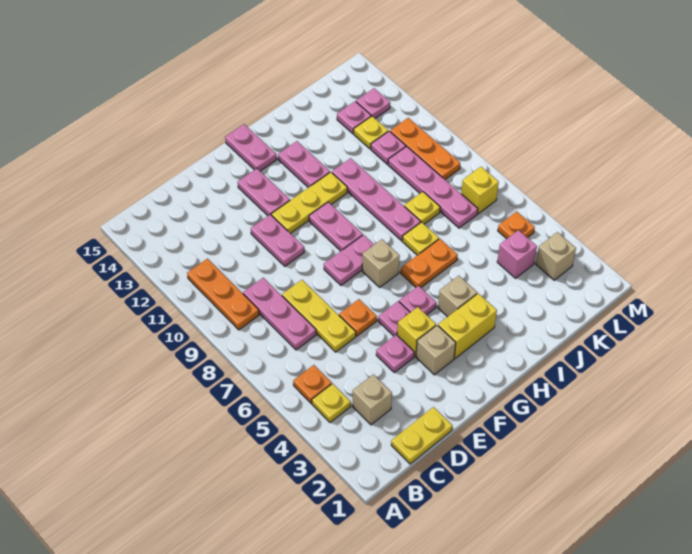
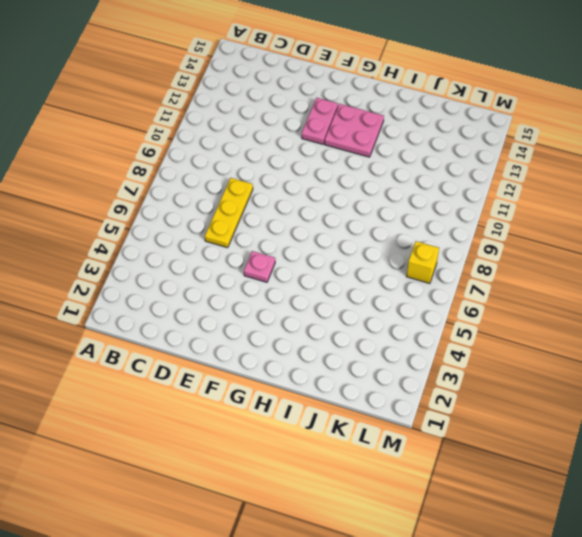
pink 2x2 plate [325,104,384,157] -> pink 1x2 plate [278,141,330,188]
none -> yellow 1x1 plate [312,384,351,422]
none -> orange 1x1 plate [293,365,332,403]
none -> orange 1x3 plate [187,259,259,330]
none -> yellow 1x2 plate [391,407,452,464]

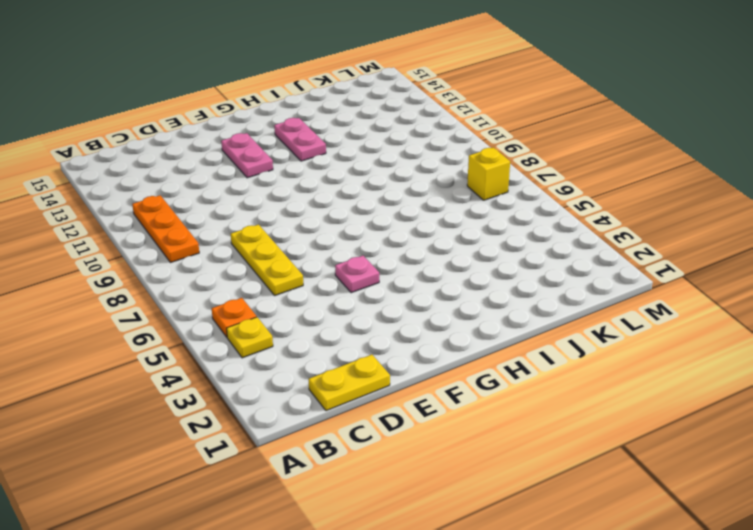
none -> tan 1x1 brick [353,374,392,425]
none -> pink 1x3 plate [243,278,316,350]
none -> pink 1x1 plate [376,335,414,372]
none -> orange 1x1 plate [339,299,377,336]

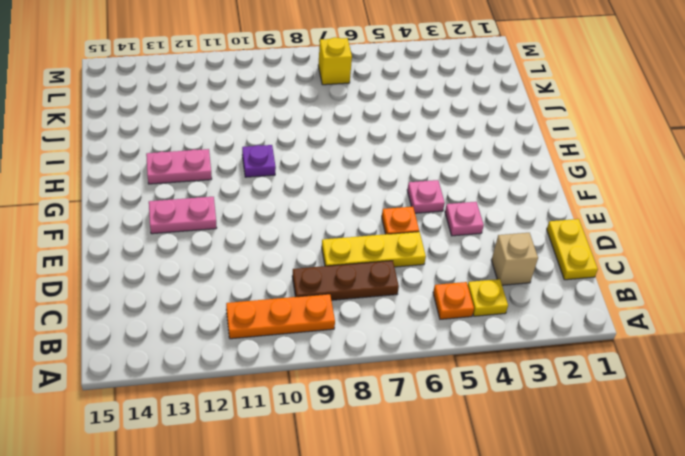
brown 1x3 plate [292,261,399,300] -> pink 1x3 plate [243,278,316,350]
purple 1x1 plate [242,145,276,177] -> none
none -> pink 1x2 plate [251,215,304,266]
none -> tan 1x1 brick [416,325,456,375]
none -> yellow 1x1 brick [397,307,436,356]
none -> pink 1x2 plate [324,235,374,285]

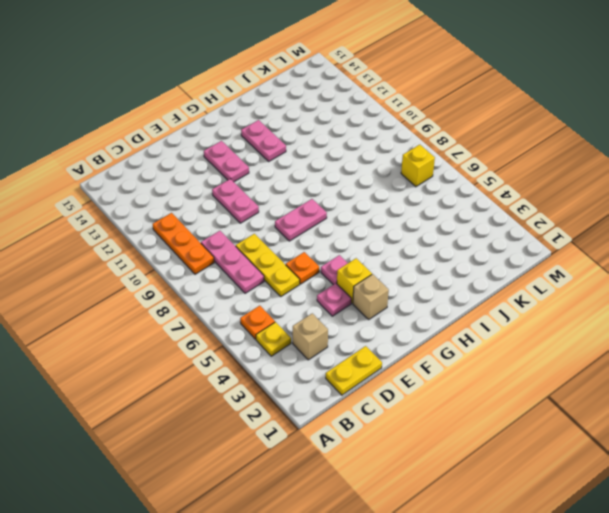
none -> yellow 1x3 plate [271,172,347,234]
none -> yellow 1x2 brick [438,293,497,358]
none -> pink 1x1 plate [399,286,436,315]
none -> tan 1x1 brick [362,239,400,287]

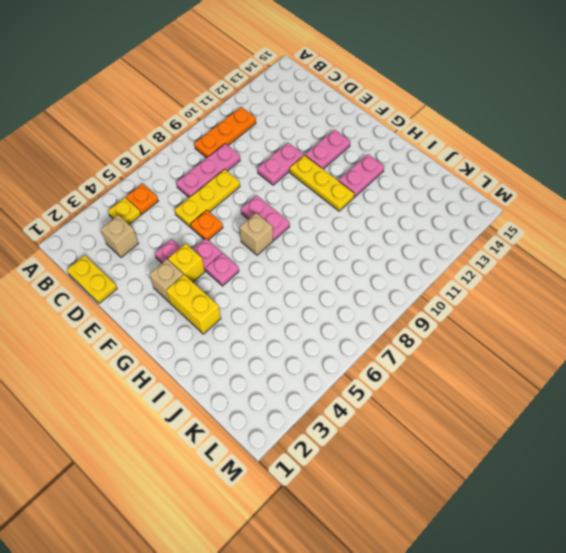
none -> pink 1x2 plate [309,202,363,251]
none -> pink 1x2 plate [225,124,277,171]
none -> tan 1x1 brick [438,276,477,317]
none -> orange 1x2 plate [401,239,458,287]

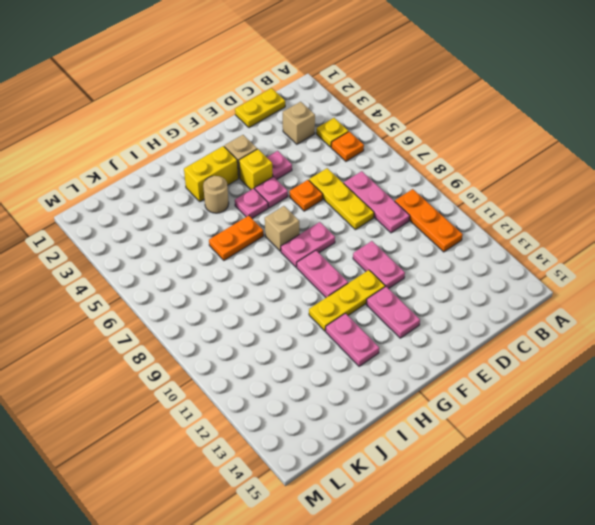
tan 1x1 round brick [203,176,229,213] -> tan 1x1 brick [438,276,477,317]
none -> pink 1x2 plate [225,124,277,171]
none -> yellow 1x1 plate [402,222,439,255]
none -> pink 1x4 plate [332,158,421,241]
none -> yellow 1x1 plate [404,192,440,224]

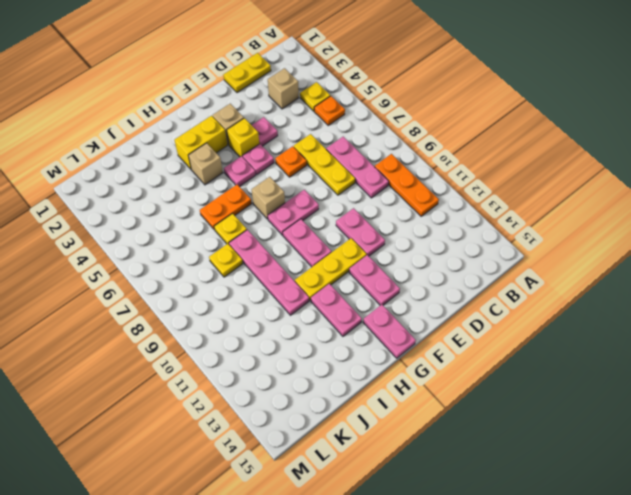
none -> pink 1x1 brick [497,230,537,278]
none -> pink 1x4 plate [388,146,478,228]
none -> pink 1x1 plate [371,131,406,164]
none -> yellow 1x1 plate [354,116,388,149]

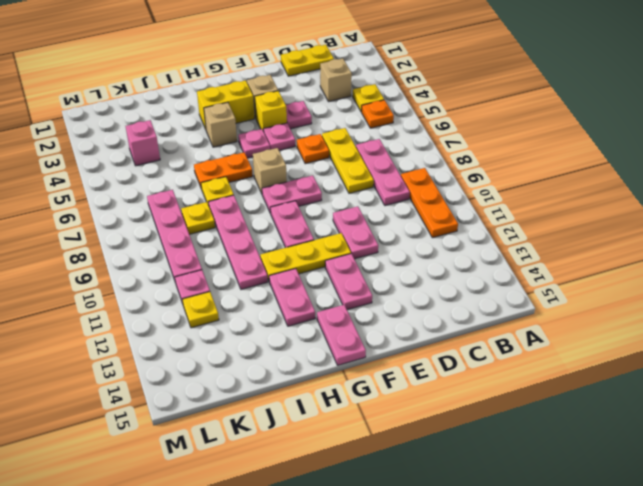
none -> pink 1x1 plate [337,101,371,134]
none -> tan 1x1 brick [536,232,576,280]
none -> orange 1x1 plate [498,211,535,239]
none -> yellow 1x1 brick [461,167,499,214]

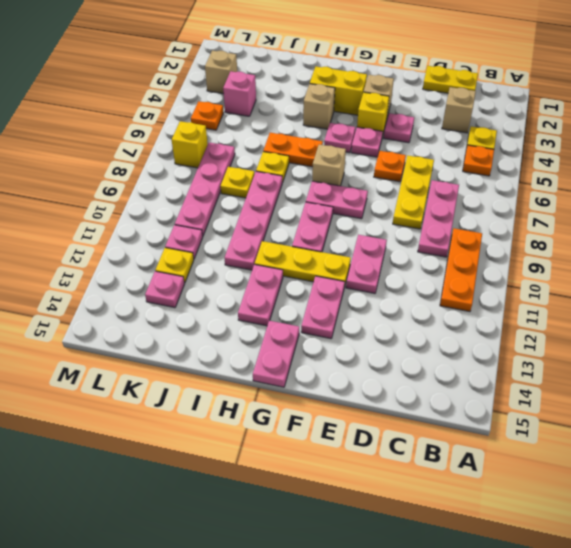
none -> orange 1x3 plate [390,118,460,179]
none -> pink 1x1 plate [356,88,390,118]

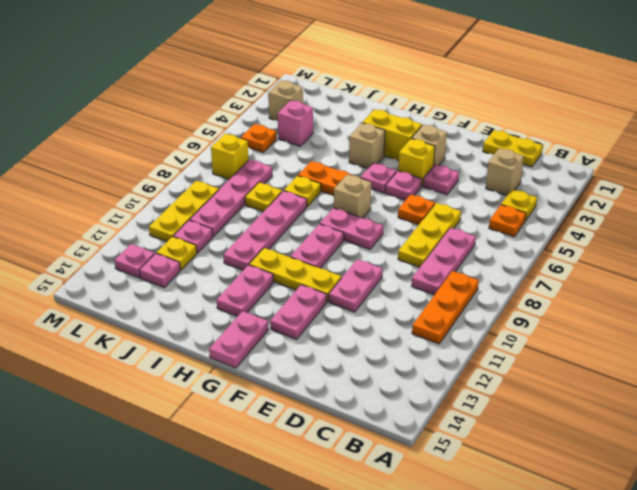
yellow 1x3 plate [149,181,219,242] -> orange 1x3 plate [390,118,460,179]

